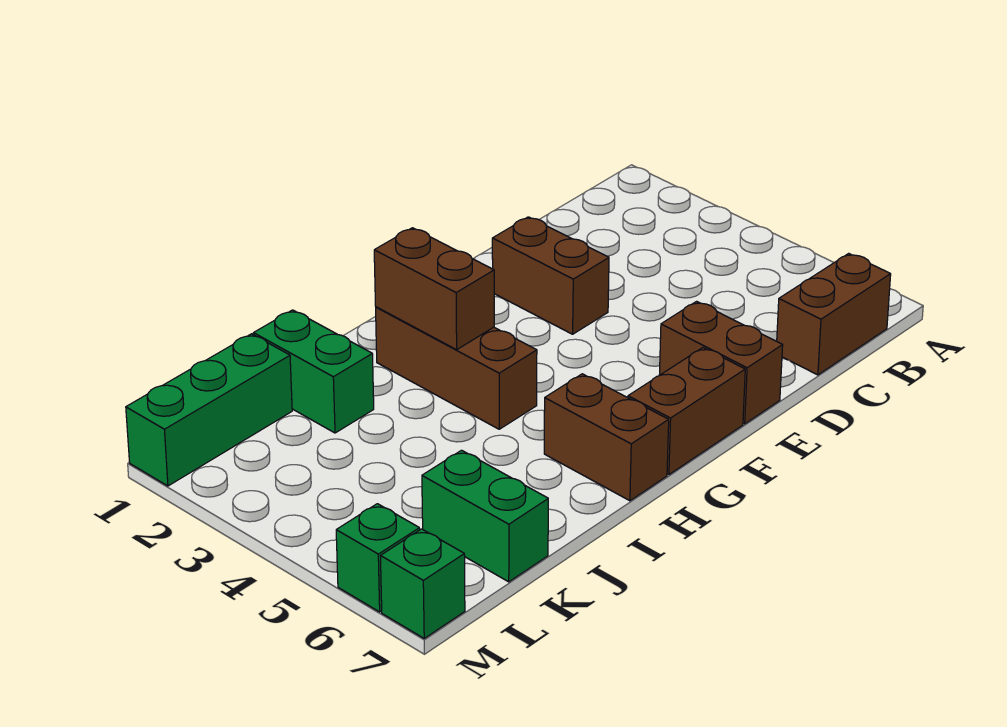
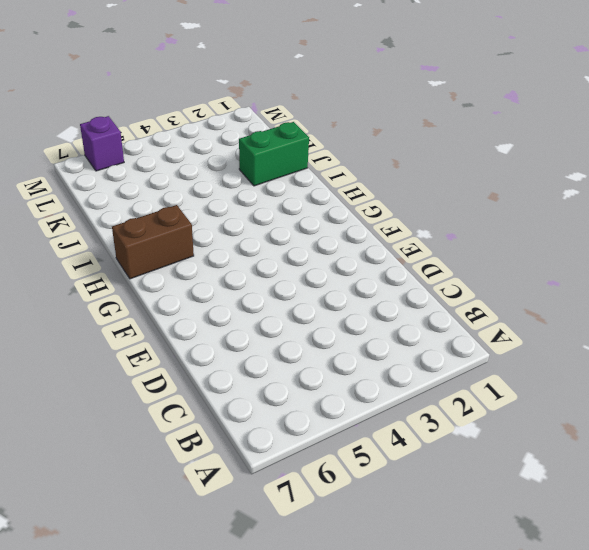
purple 1x1 brick [80,116,124,171] -> green 1x1 brick [336,504,420,612]
none -> brown 1x2 brick [777,253,891,375]
none -> brown 1x2 brick [492,217,609,334]
none -> brown 1x2 brick [659,301,783,424]

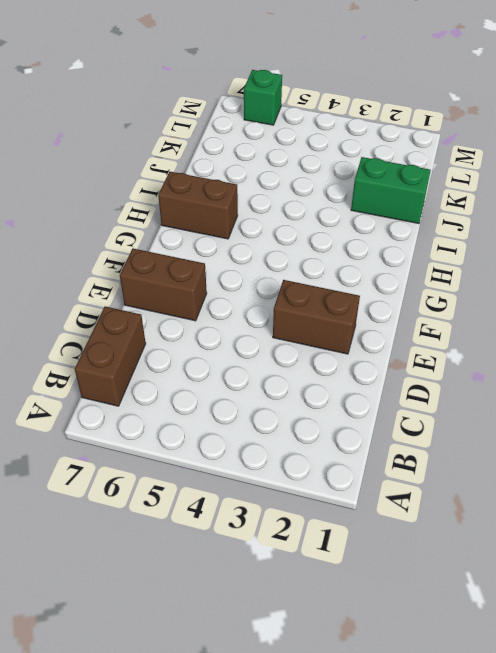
none -> brown 1x2 brick [628,348,745,475]
none -> brown 1x3 brick [376,307,537,429]
none -> green 1x3 brick [126,334,292,486]

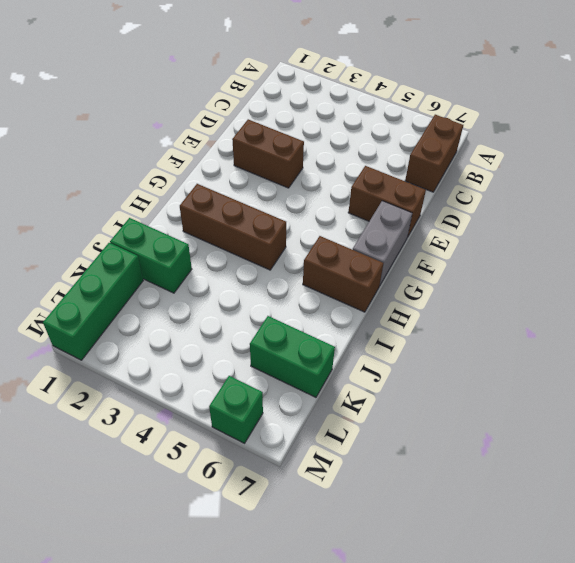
grey 1x2 brick [353,201,412,286] -> brown 1x2 brick [628,348,745,475]
none -> green 1x1 brick [381,529,465,638]
none -> brown 1x2 brick [374,228,494,350]

